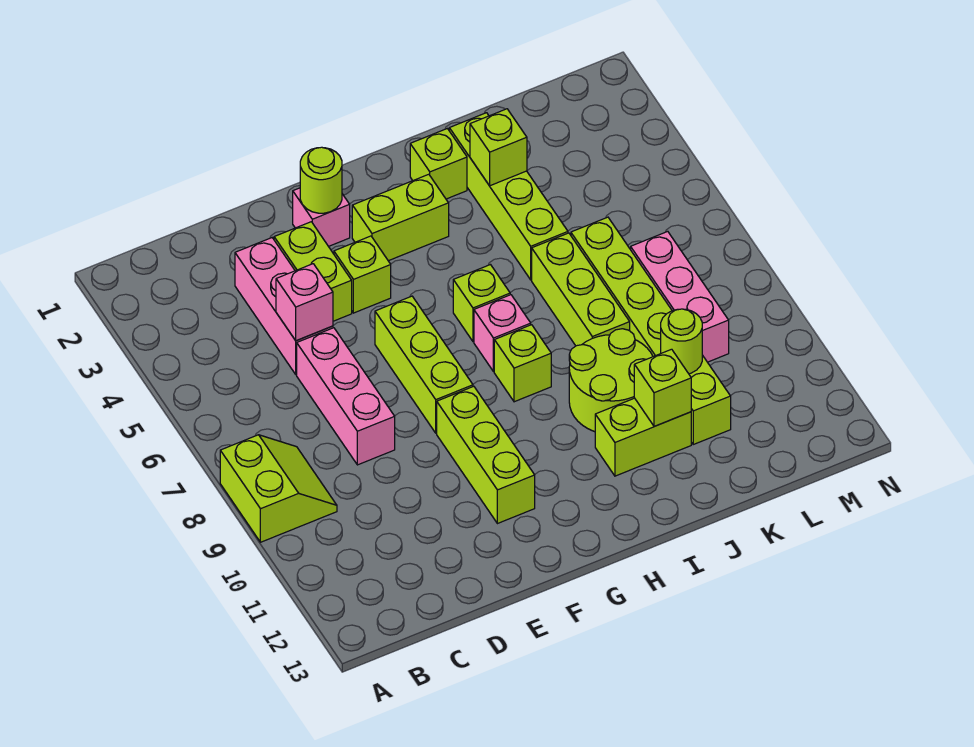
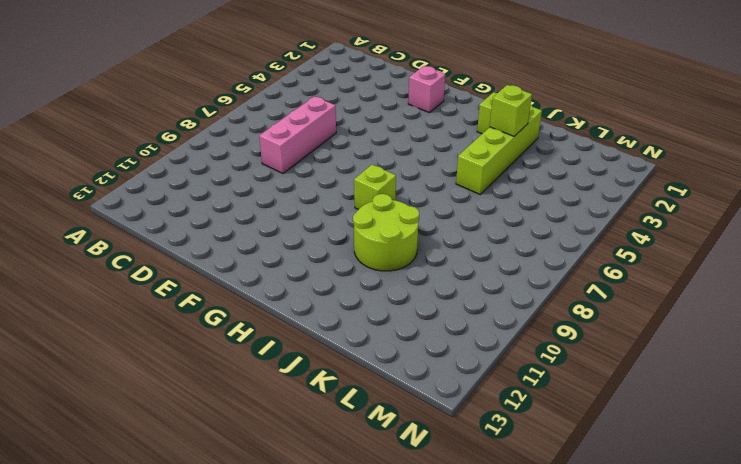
none -> lime 2x2 slope [220,435,337,542]
none -> pink 1x3 brick [235,238,333,375]
none -> lime 1x2 brick [274,222,352,321]

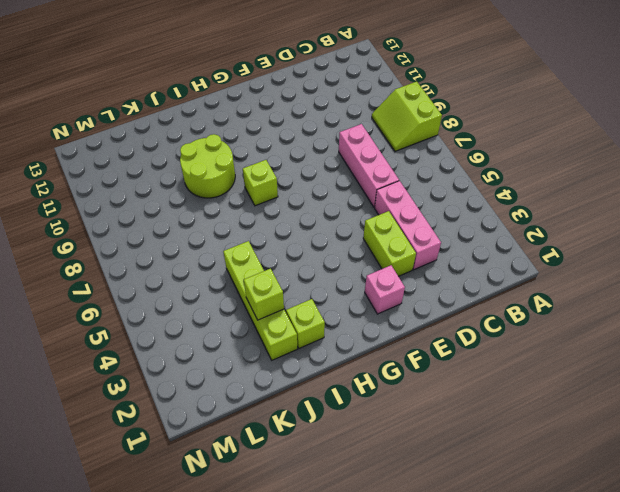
none -> lime 1x1 brick [334,236,391,313]
none -> lime 1x3 brick [375,296,473,433]
none -> lime 1x3 brick [437,386,535,524]

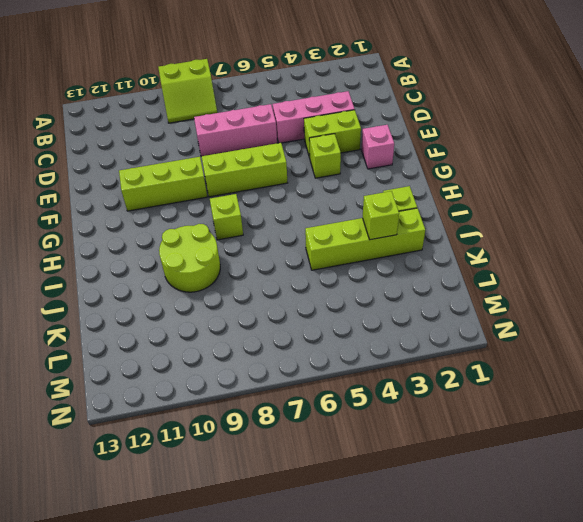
none -> lime 1x2 brick [352,174,449,261]
none -> lime 1x1 brick [453,265,510,342]
none -> pink 1x1 brick [474,295,531,372]

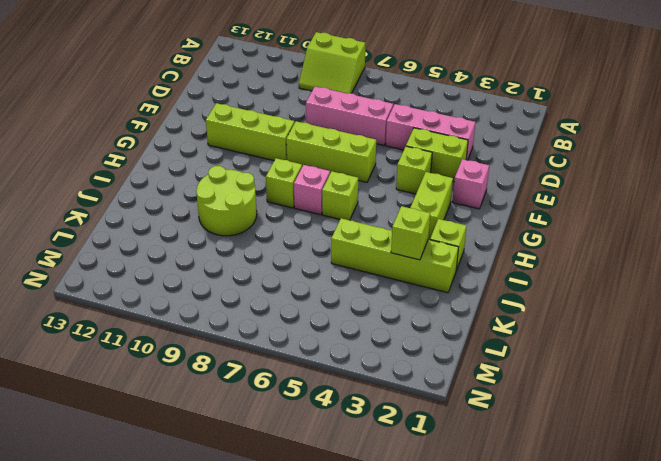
none -> lime 1x2 brick [595,398,691,476]
none -> lime 1x3 brick [532,233,630,346]
none -> lime 1x6 brick [571,217,731,444]

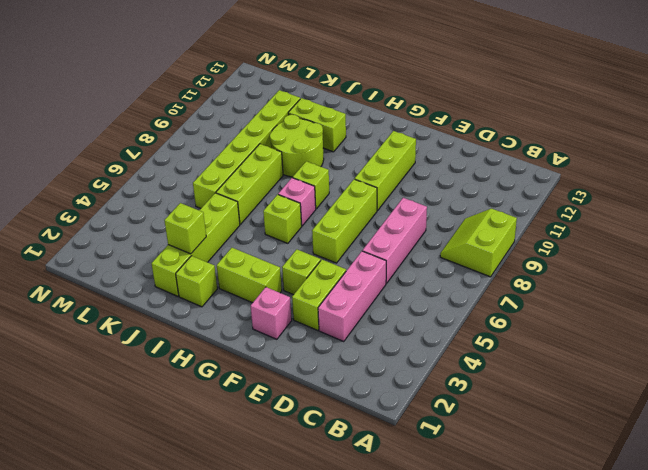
none -> pink 1x3 brick [631,231,729,362]
none -> pink 1x1 brick [276,264,333,341]
none -> lime 1x1 round brick [300,147,342,213]

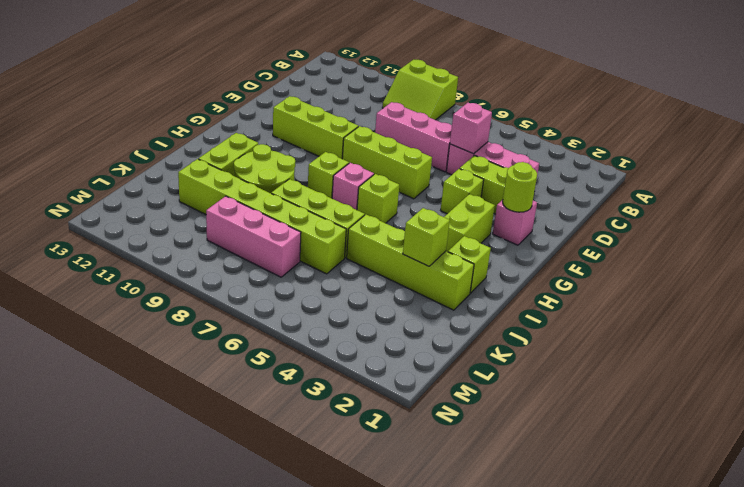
none -> lime 1x1 brick [634,349,691,426]
none -> lime 1x1 round brick [661,309,702,374]

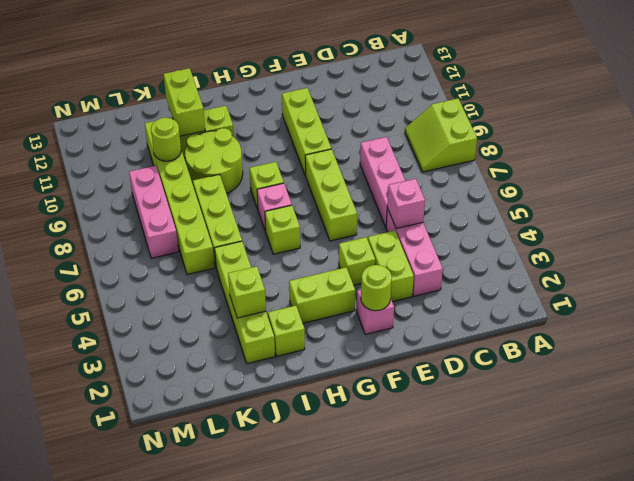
lime 1x2 brick [164,68,205,136] -> lime 1x1 brick [634,349,691,426]

